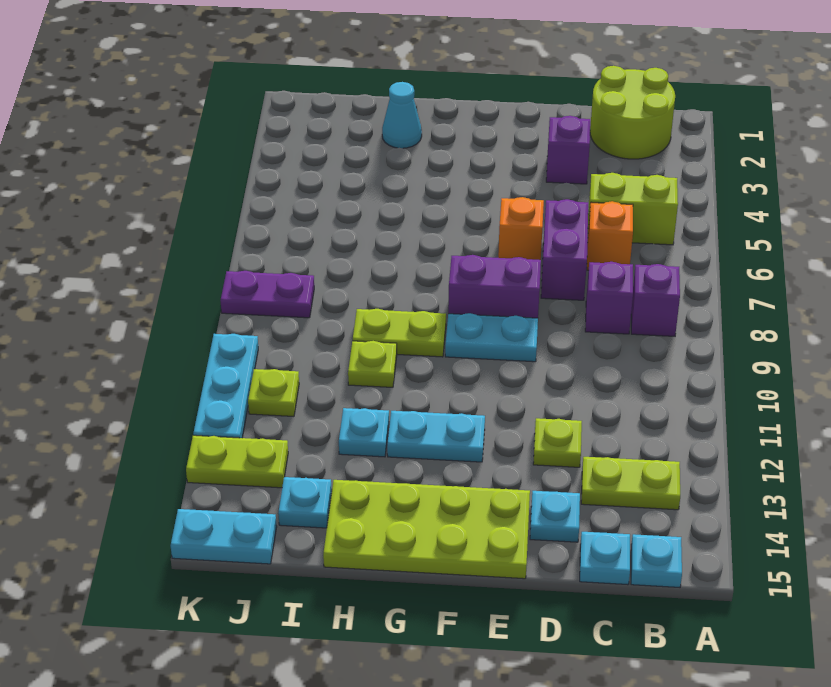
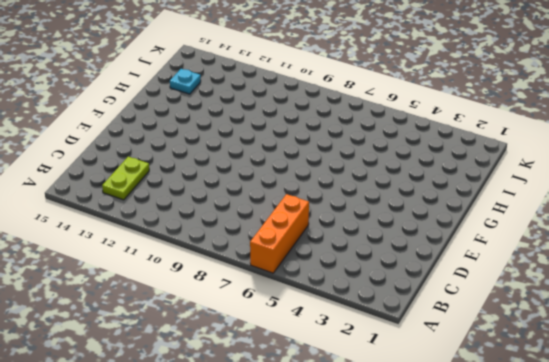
orange 1x3 brick [250,194,309,273] -> orange 1x1 brick [587,201,633,270]
none -> lime 2x2 round brick [590,66,675,159]
none -> lime 1x2 brick [588,173,678,245]
none -> purple 1x1 brick [631,264,680,336]

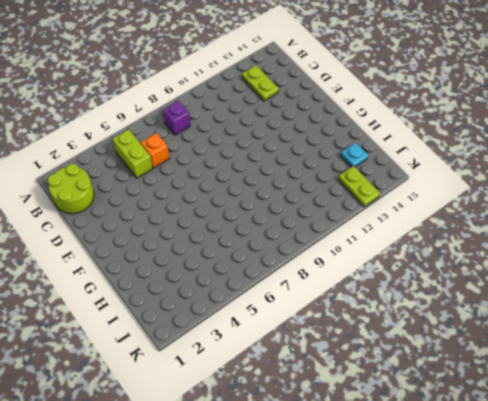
none -> cyan 1x1 plate [631,534,682,587]
none -> purple 1x1 brick [585,262,633,334]
none -> cyan 1x1 plate [580,532,630,585]

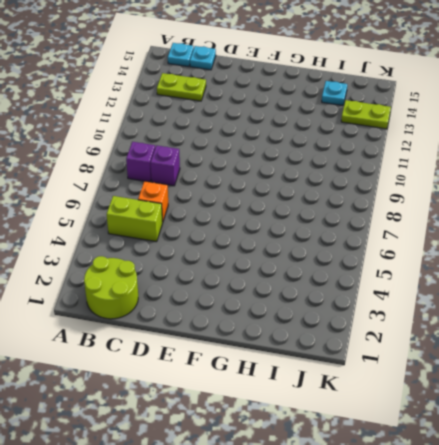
none -> purple 1x1 brick [546,116,590,184]
none -> purple 1x2 brick [541,199,588,300]
none -> lime 1x1 plate [533,418,582,467]

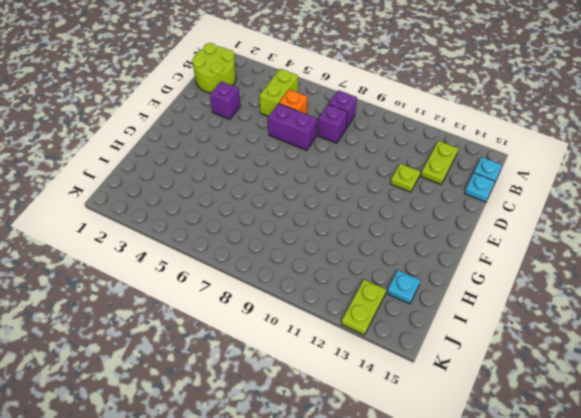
none -> cyan 1x1 plate [530,491,580,542]
none -> orange 1x1 brick [498,197,544,260]
none -> purple 1x2 brick [448,255,541,318]

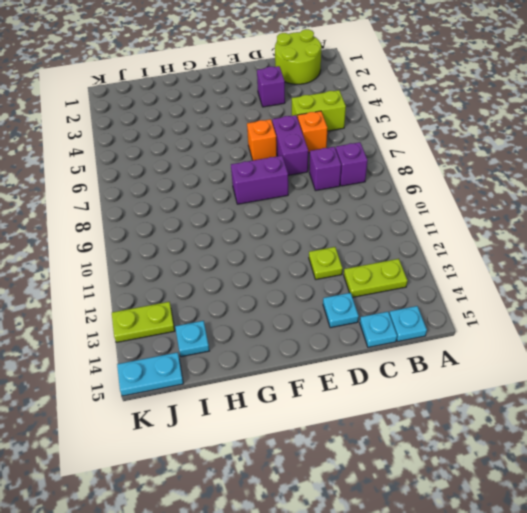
none -> cyan 1x2 plate [445,313,538,362]
none -> lime 2x4 plate [323,480,530,579]
none -> cyan 1x2 plate [387,411,485,462]

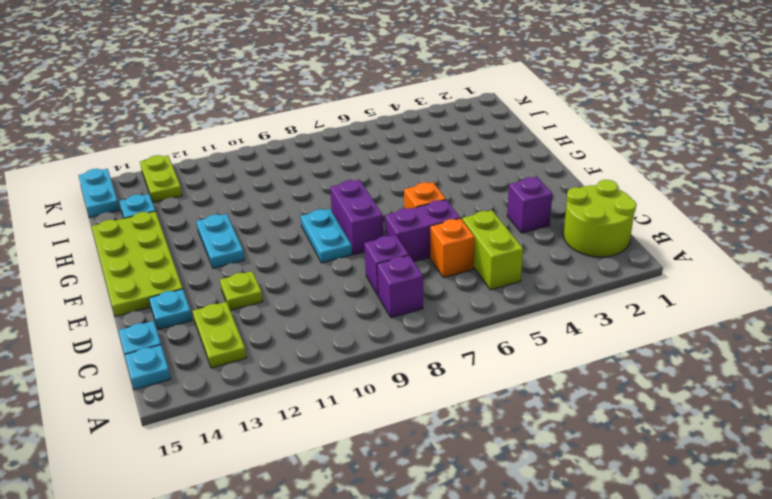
none -> lime 1x2 plate [353,309,446,357]
none -> cyan 1x1 cone [382,82,422,148]
none -> lime 1x1 plate [348,341,397,387]

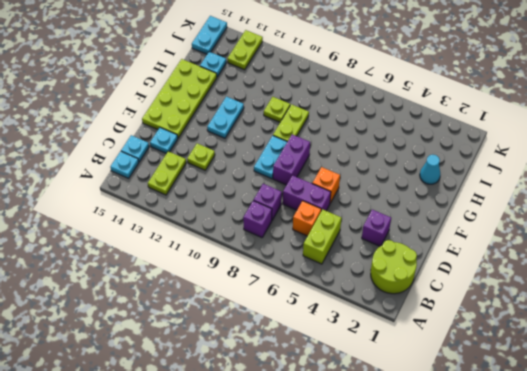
none -> cyan 1x1 plate [339,408,389,457]
none -> purple 1x2 plate [220,271,314,318]
none -> lime 1x1 plate [248,369,299,416]

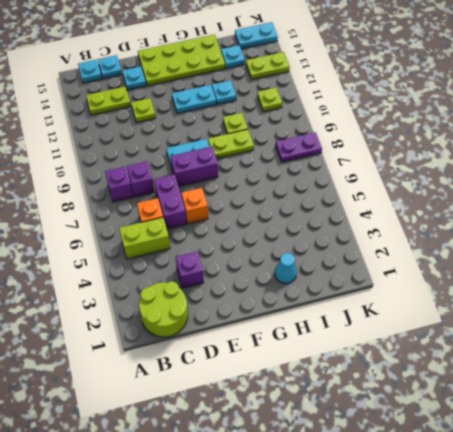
none -> cyan 1x3 plate [193,334,258,438]

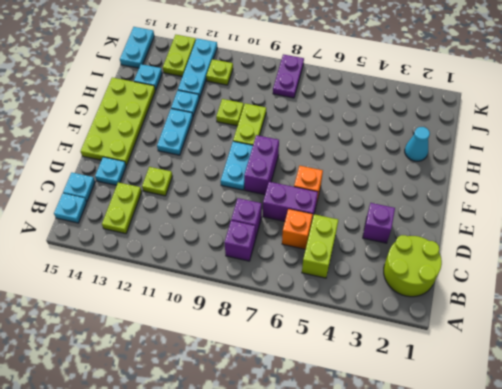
cyan 1x3 plate [178,39,217,99] -> cyan 1x3 plate turned to [193,334,258,438]

